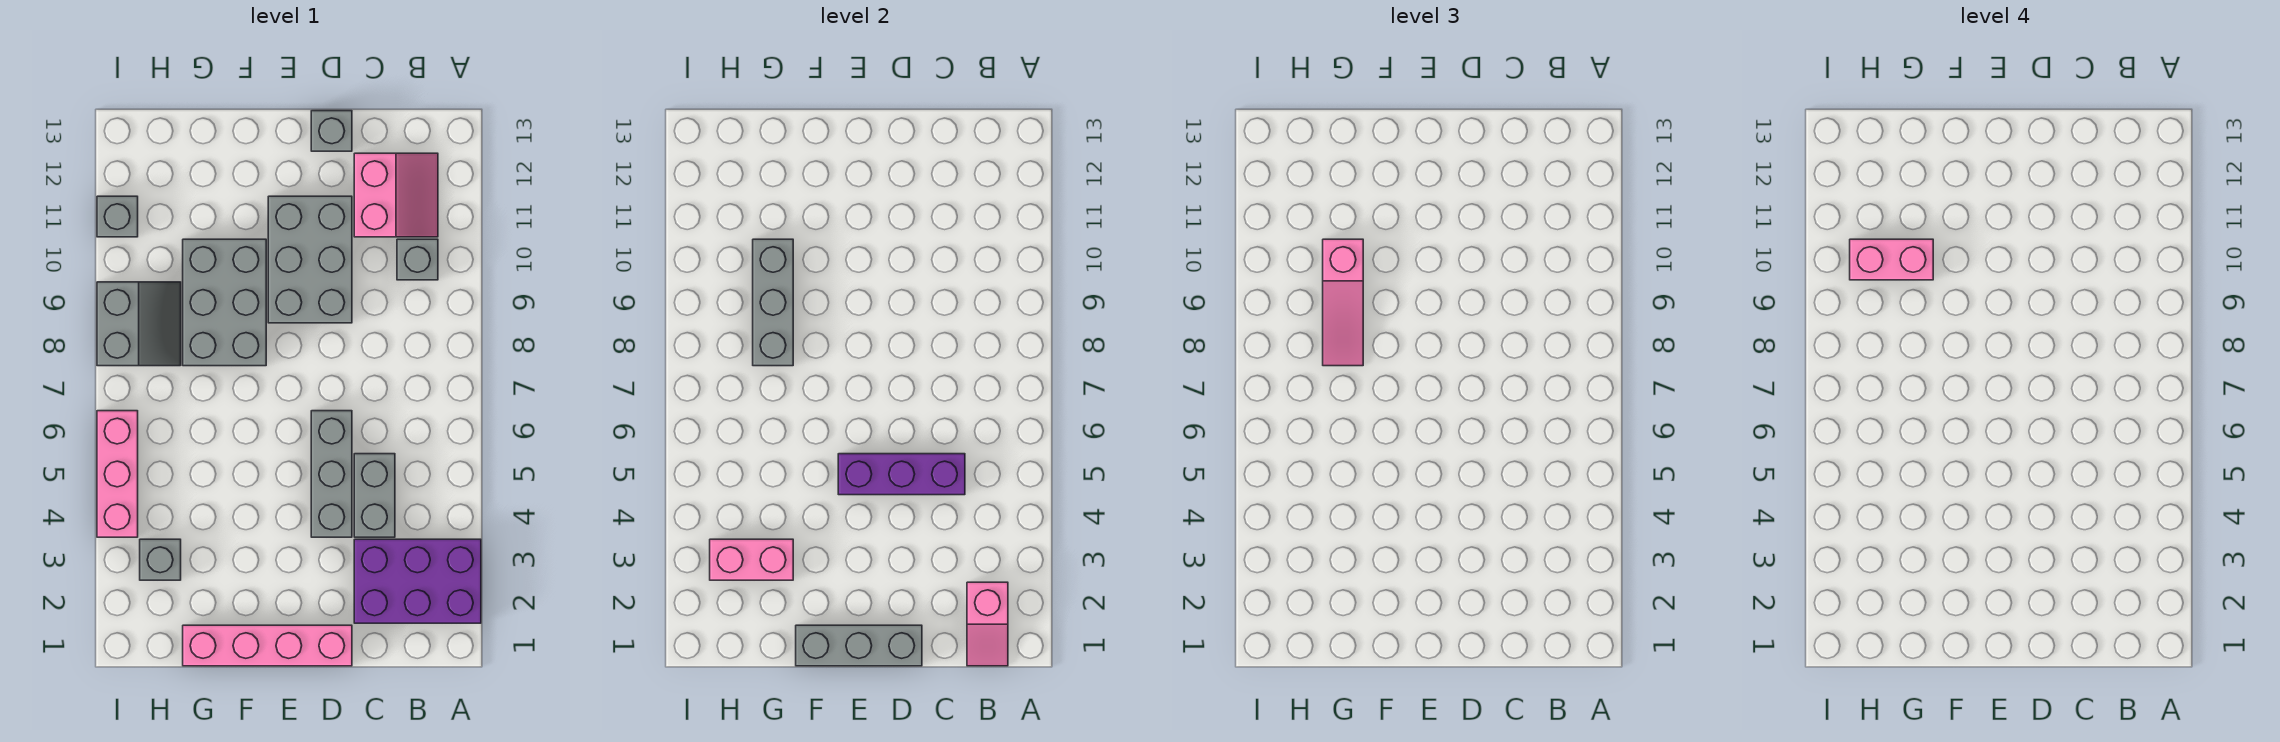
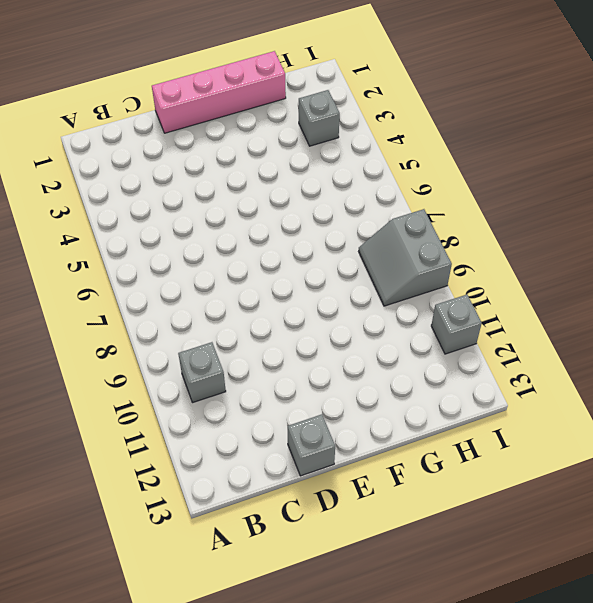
none -> purple 2x3 brick [354,539,481,623]
none -> pink 2x2 slope [354,153,438,237]
none -> grey 1x2 brick [354,454,395,537]

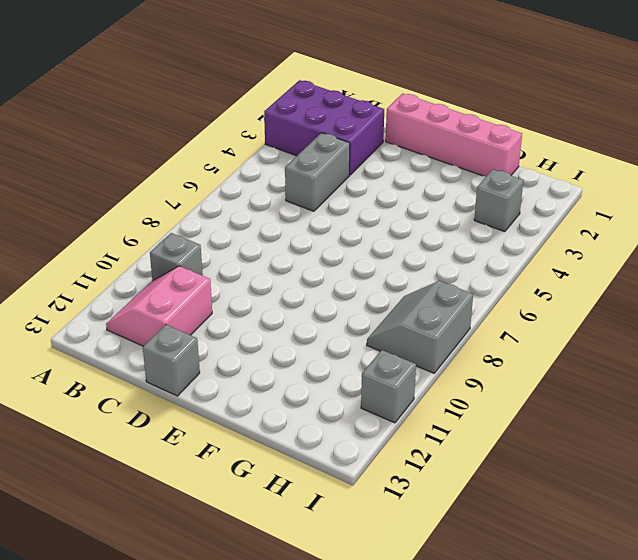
none -> grey 1x3 brick [311,411,352,537]
none -> grey 2x3 brick [268,196,352,323]
none -> grey 2x3 brick [183,239,266,366]

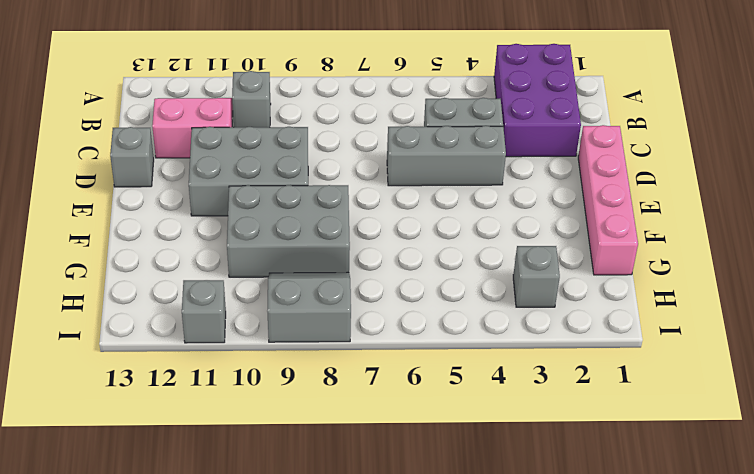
none -> pink 1x3 brick [97,411,138,537]
none -> pink 1x2 slope [967,582,1008,666]
none -> purple 1x3 brick [838,454,965,495]

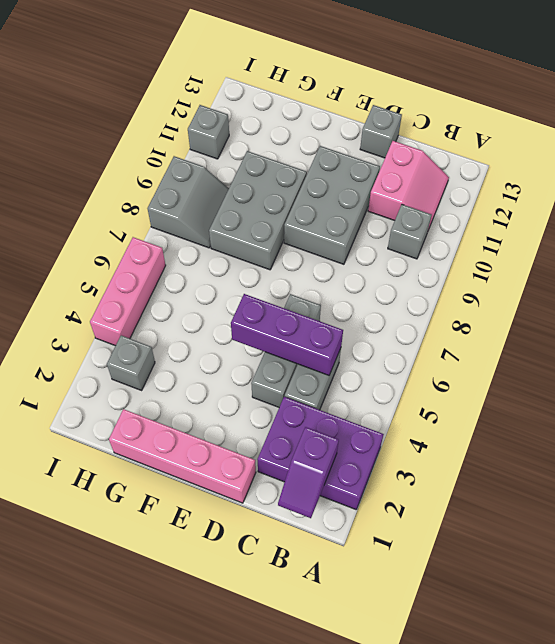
purple 1x2 slope [278,427,339,518] -> pink 1x2 slope [967,582,1008,666]
none -> grey 1x3 brick [796,625,922,666]
none -> pink 1x2 brick [710,539,793,580]
none -> grey 1x3 brick [753,239,793,366]

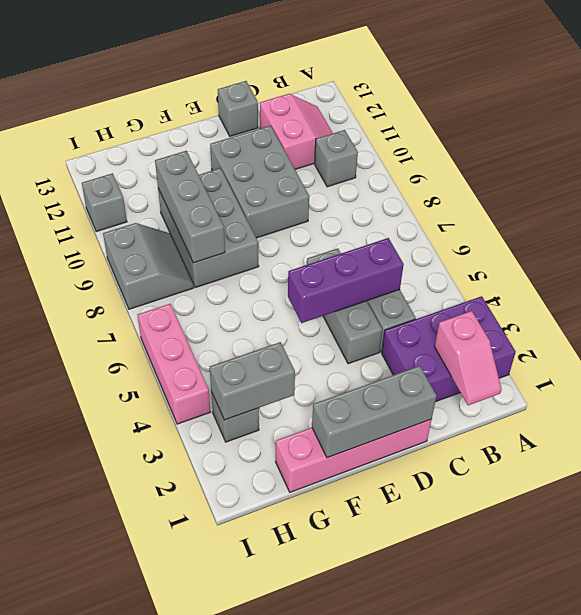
grey 1x2 brick [210,342,295,420] -> pink 1x2 brick [710,539,793,580]
none -> pink 1x3 slope [1323,239,1363,366]
none -> pink 1x2 brick [1850,239,1933,280]

